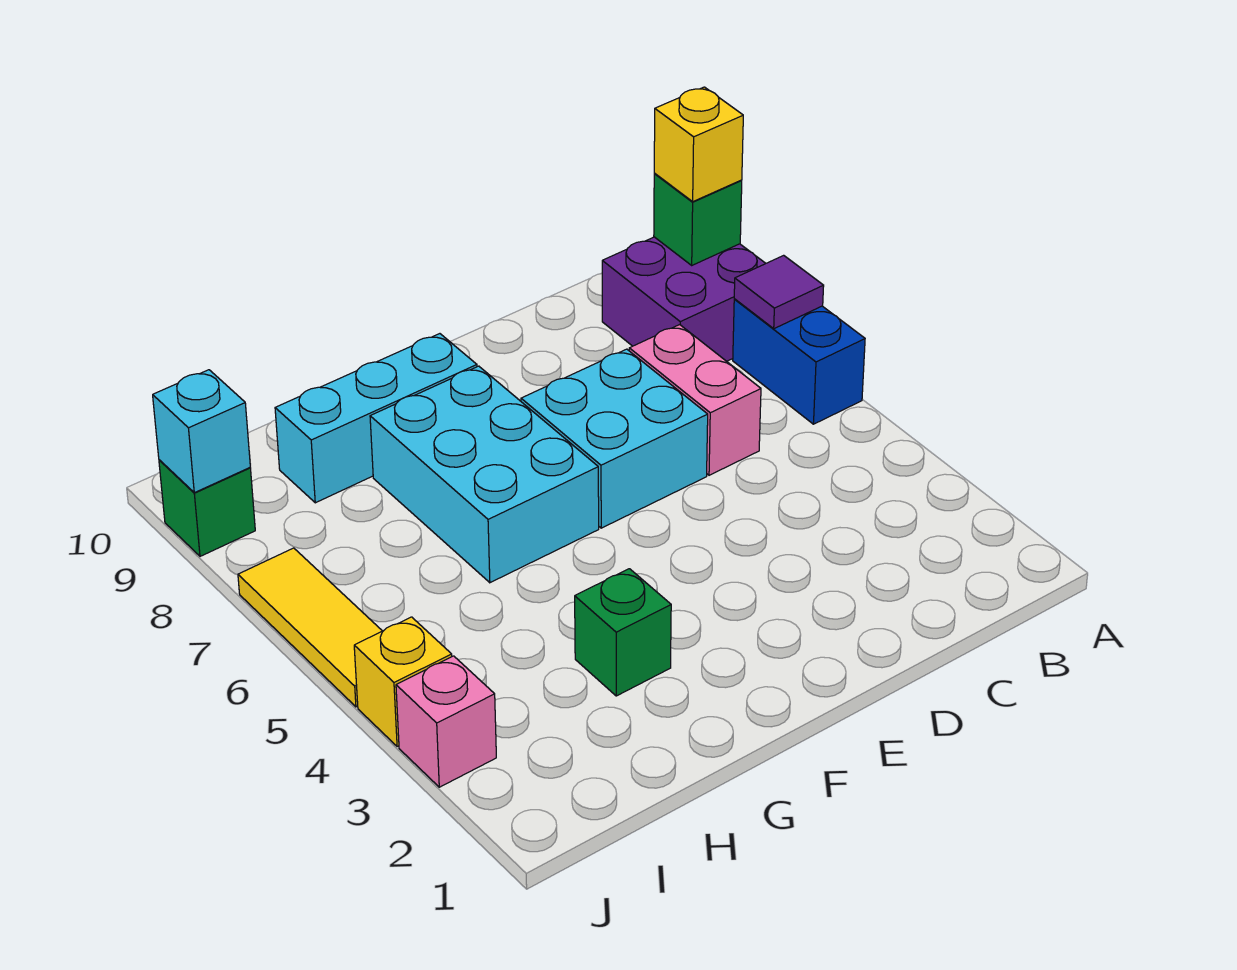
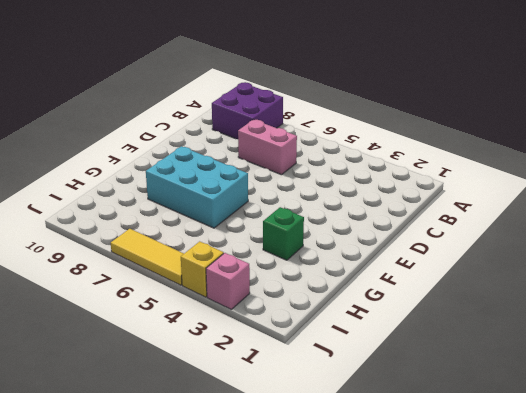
none -> blue 1x2 brick [733,299,865,424]
none -> cyan 2x2 brick [521,349,708,528]
none -> cyan 1x3 brick [275,334,477,503]

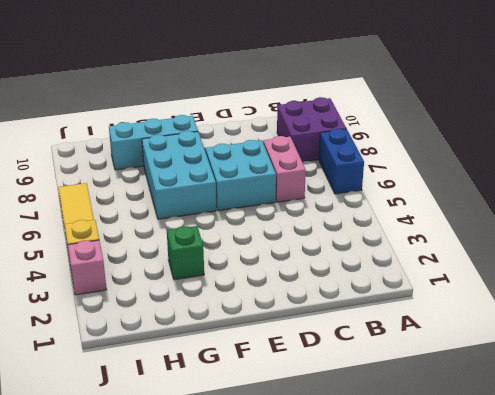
none -> green 1x1 brick [159,460,255,556]
none -> purple 1x1 tile [734,255,824,329]
none -> green 1x1 brick [654,174,742,265]

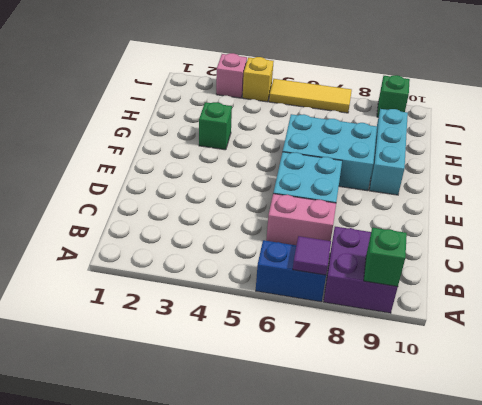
none -> cyan 1x1 brick [153,370,250,493]
none -> yellow 1x1 brick [654,87,743,201]

